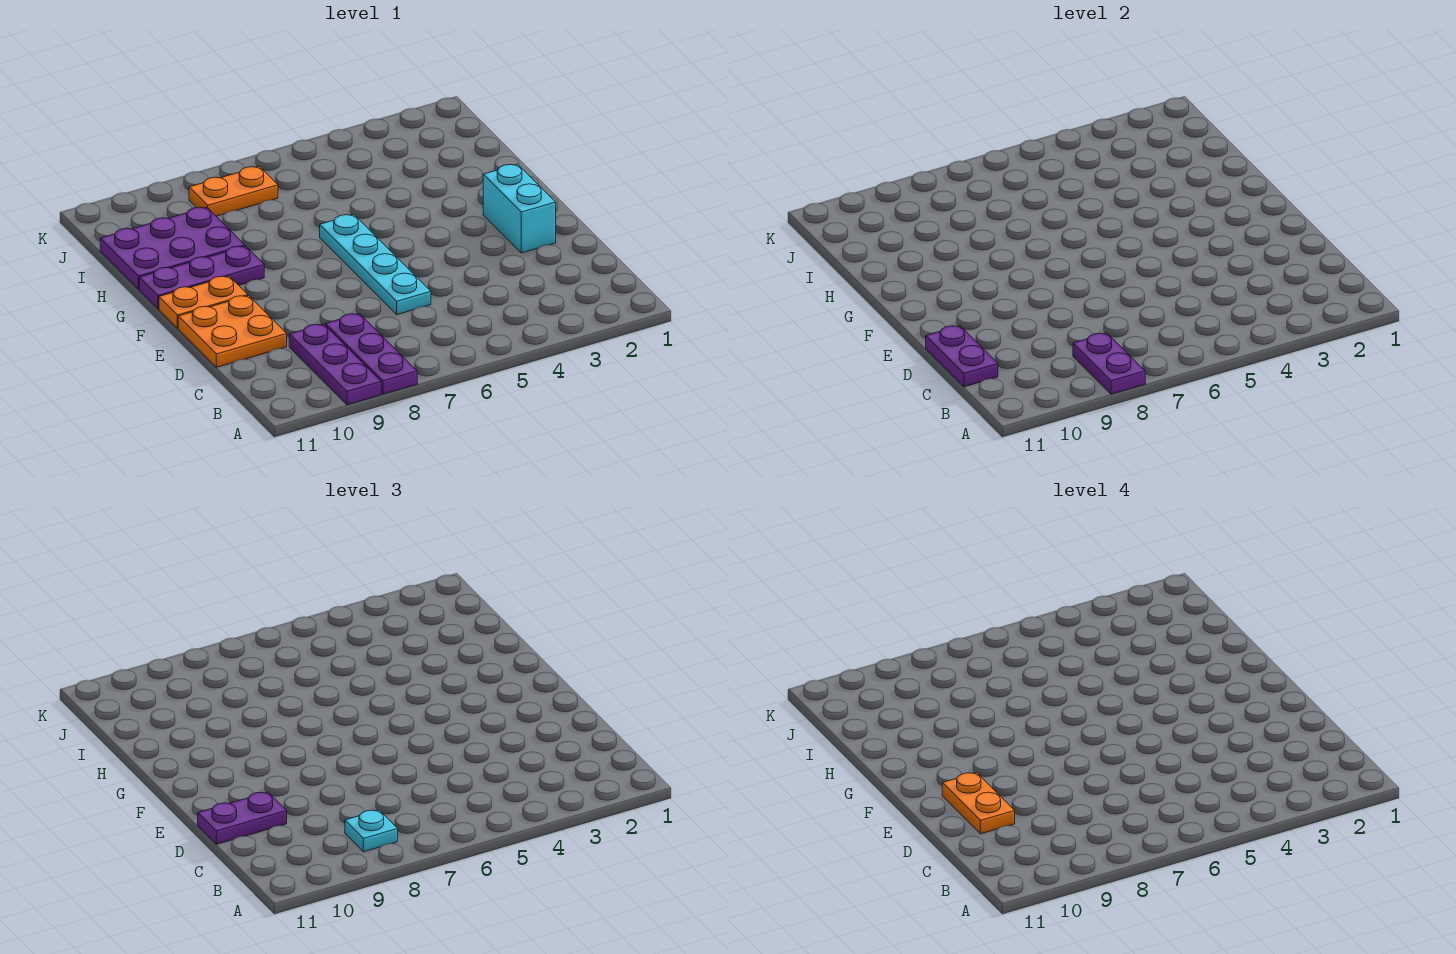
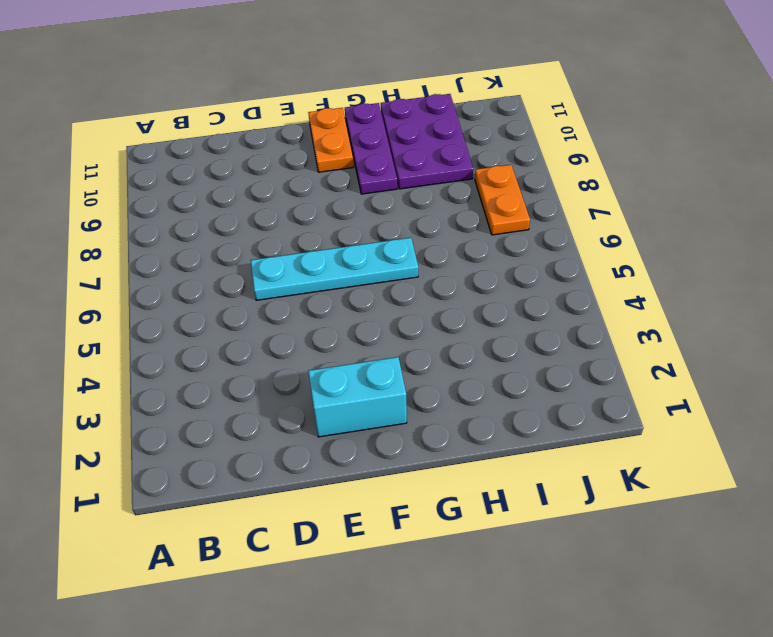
none -> purple 1x3 plate [325,314,417,394]
none -> purple 1x3 plate [289,324,381,405]
none -> orange 2x2 plate [178,296,287,367]

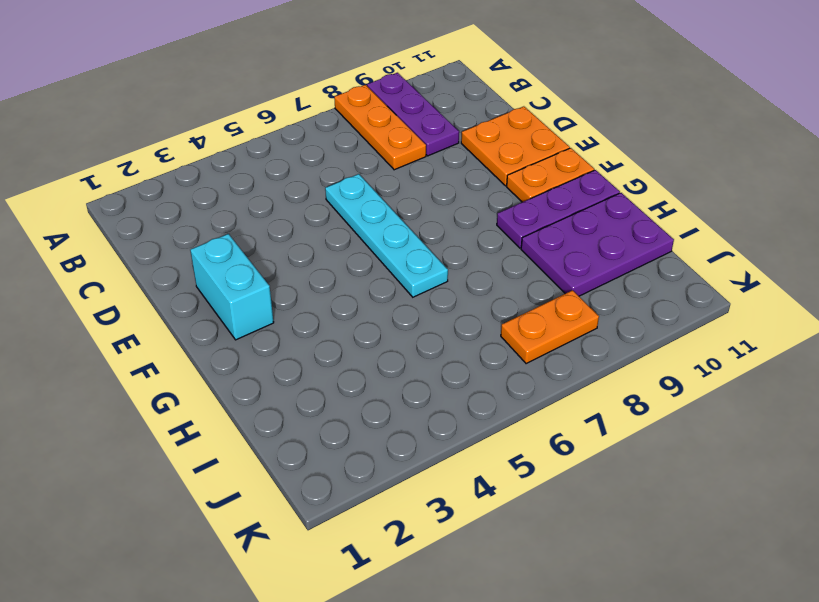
orange 1x3 plate [334,85,426,170] -> purple 1x3 plate [325,314,417,394]
none -> purple 1x2 plate [1073,333,1145,394]
none -> purple 1x2 plate [926,326,998,387]
none -> cyan 1x1 plate [345,810,398,852]

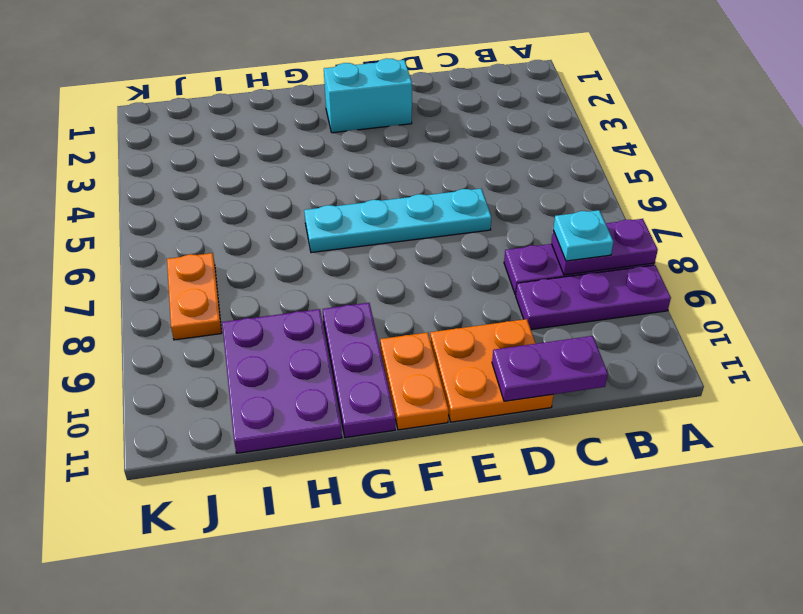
none -> purple 1x2 plate [198,792,287,844]
none -> orange 1x2 plate [942,773,1015,834]

